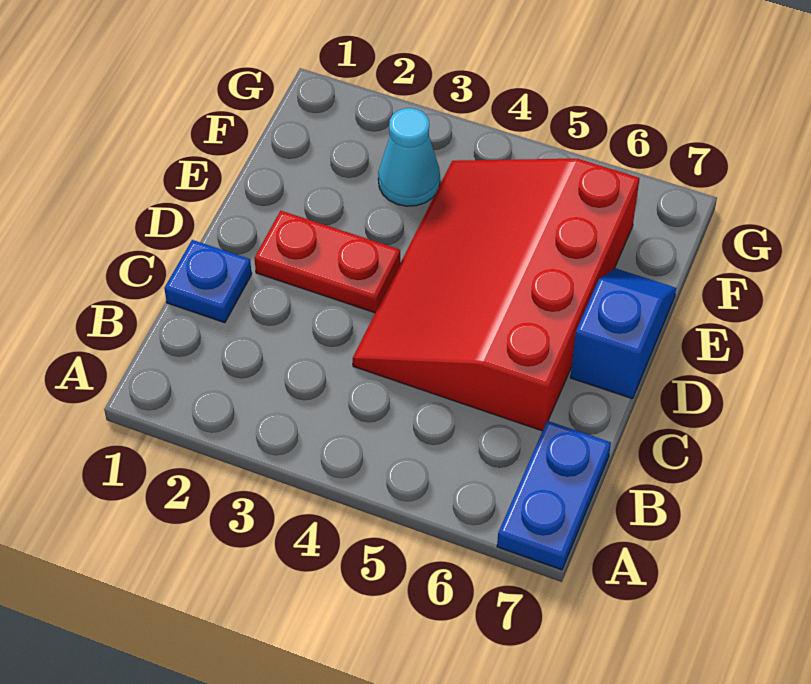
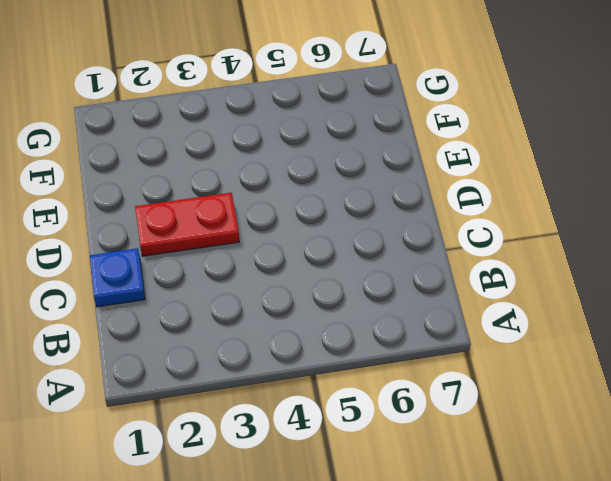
none -> blue 1x2 plate [497,421,611,570]
none -> red 3x4 slope [353,159,640,431]

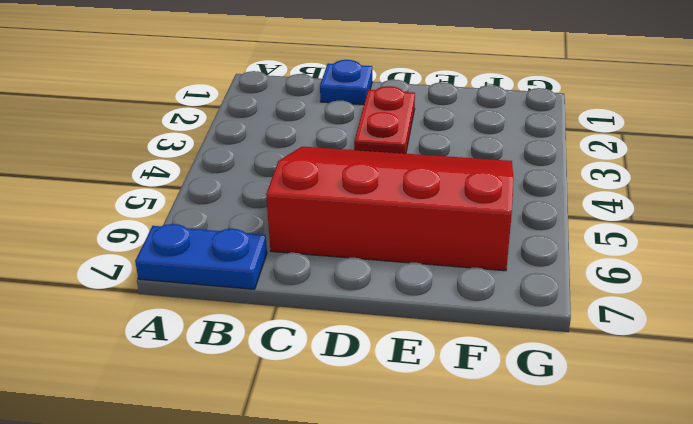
none -> blue 1x2 slope [570,268,676,399]
none -> cyan 1x1 cone [378,108,440,206]

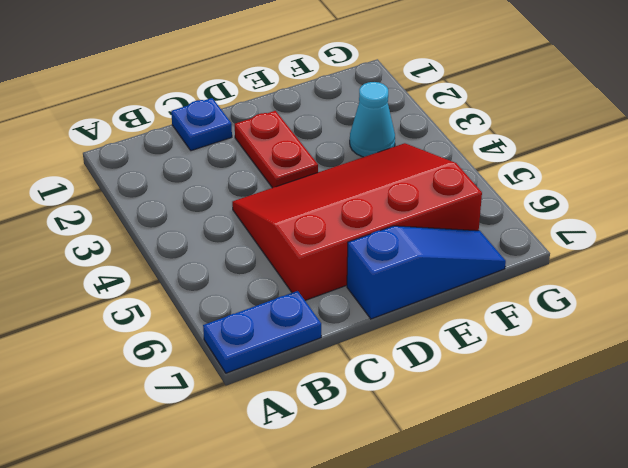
blue 1x3 slope [347,226,506,319] -> blue 1x2 slope [570,268,676,399]

